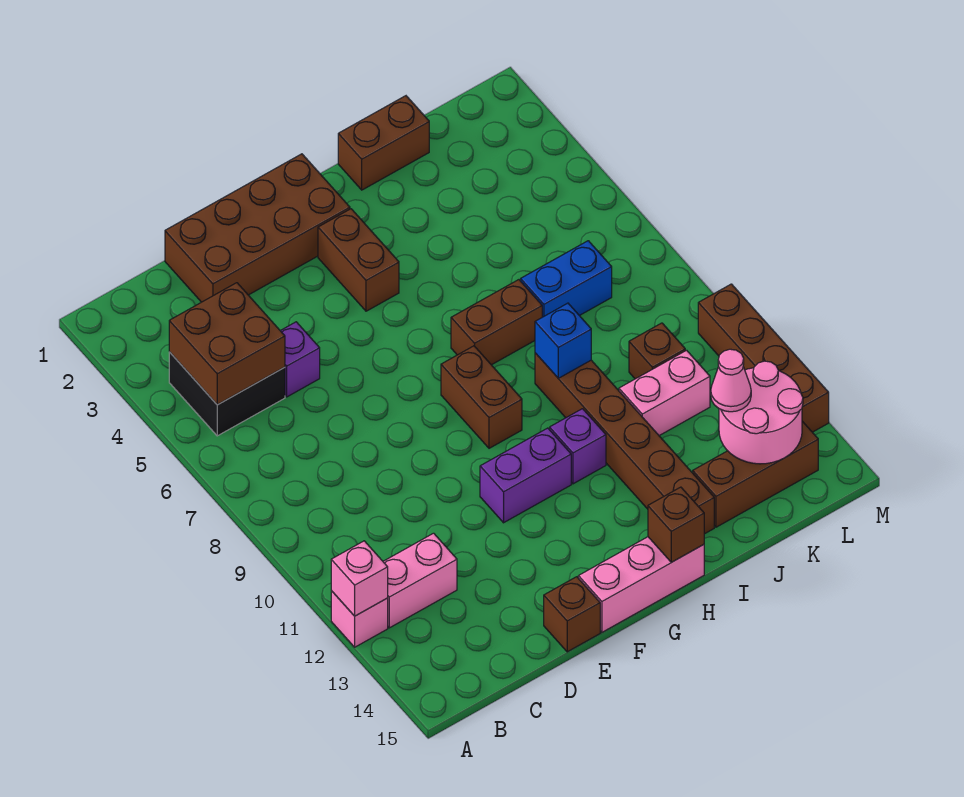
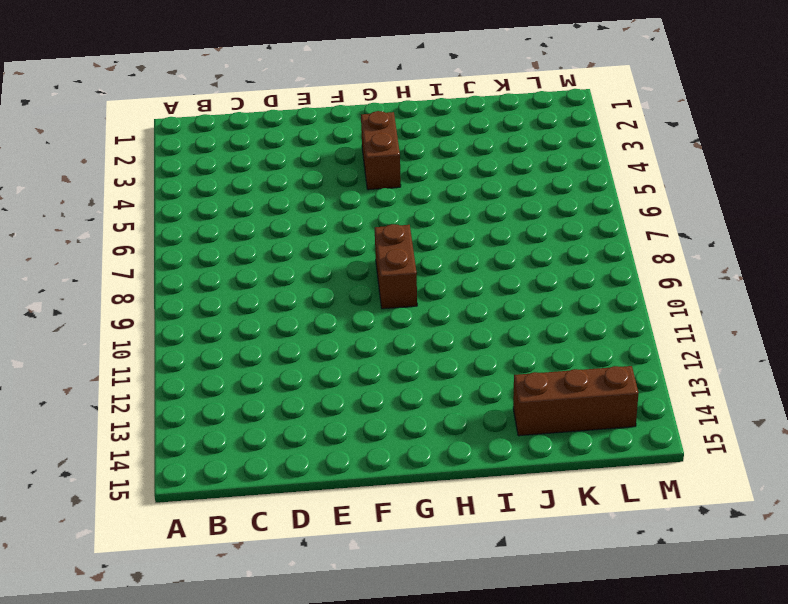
none -> pink 1x1 brick [331,591,388,647]
none -> black 2x2 brick [169,352,285,436]
none -> pink 1x2 brick [383,533,457,628]

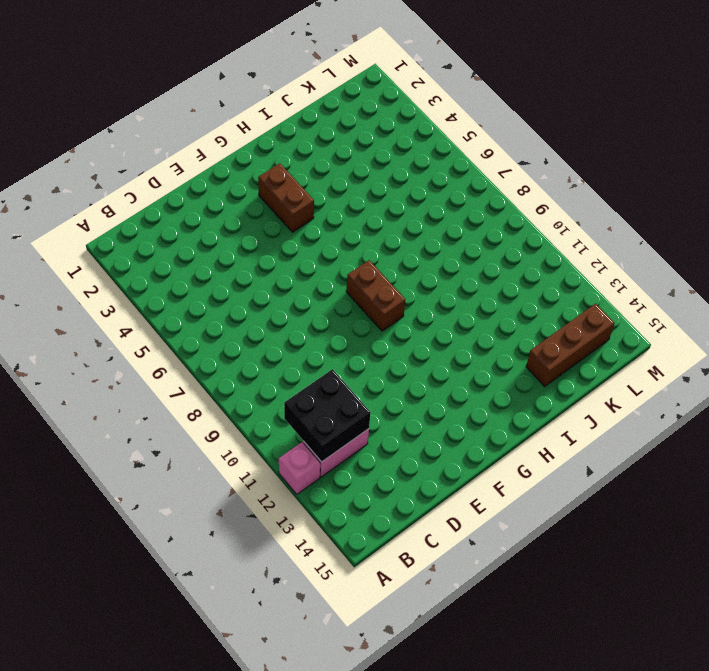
black 2x2 brick [284,369,371,462] -> black 2x2 brick moved to [169,352,285,436]
none -> brown 2x4 brick [165,154,350,302]
none -> purple 1x1 brick [281,322,320,397]
none -> brown 1x1 brick [544,577,600,652]

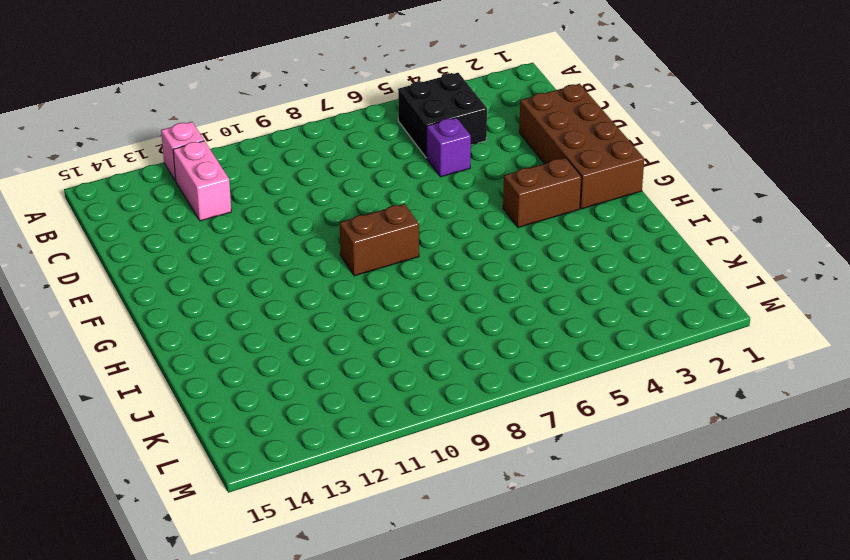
none -> brown 1x1 brick [544,577,600,652]
none -> purple 1x2 brick [480,428,571,523]
none -> pink 1x3 brick [578,537,704,632]

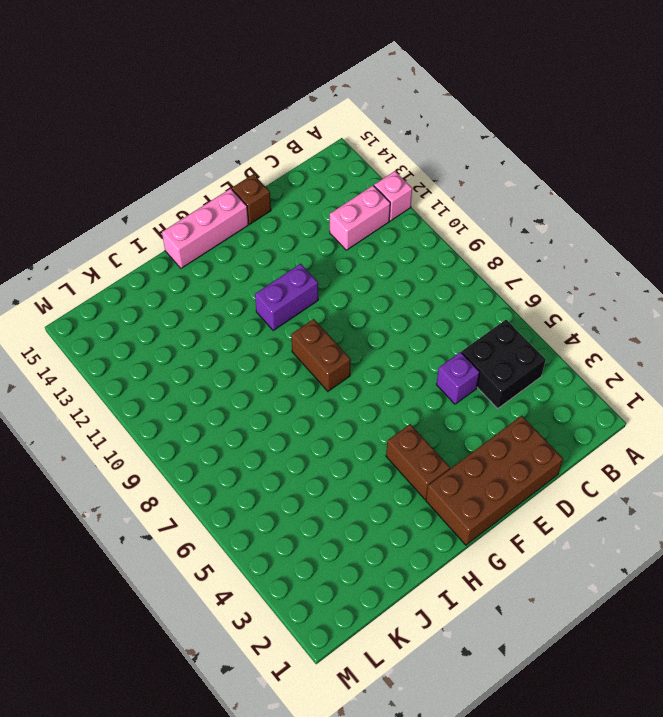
none -> brown 1x2 brick [451,280,542,365]
none -> purple 1x1 brick [550,409,606,484]
none -> brown 1x2 brick [338,96,429,190]

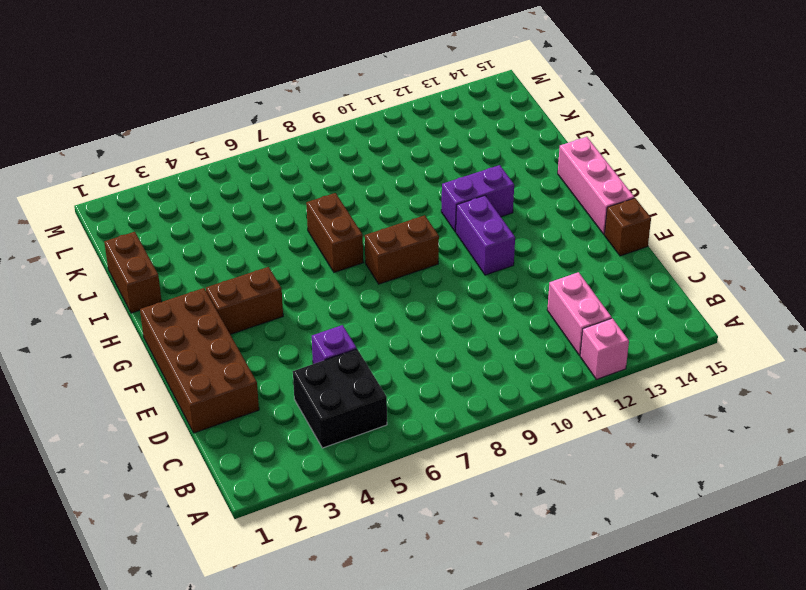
purple 1x2 brick [441,165,514,232] -> purple 1x1 brick [550,409,606,484]
none -> brown 1x6 brick [535,353,714,534]
none -> blue 1x2 brick [521,241,612,317]
none -> pink 1x2 brick [619,350,710,436]

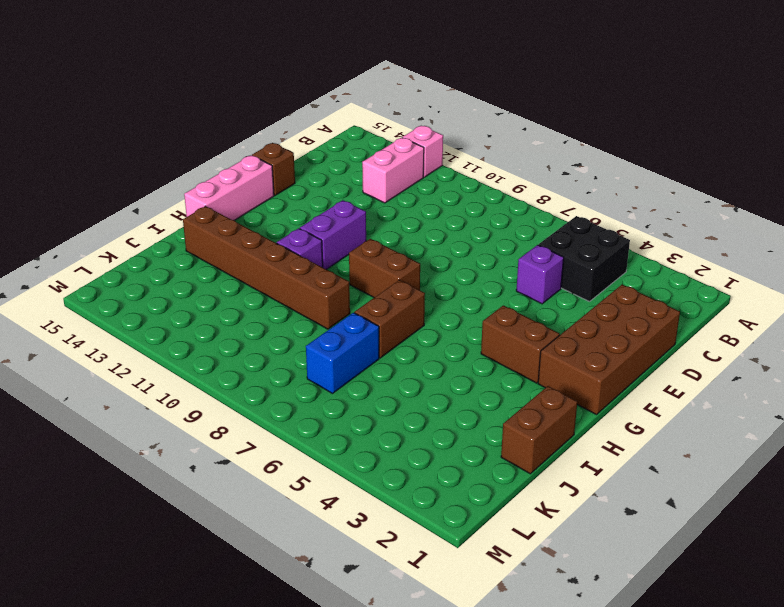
none -> pink 1x2 brick [619,350,710,436]
none -> brown 1x3 brick [693,421,818,527]
none -> brown 1x1 brick [629,323,685,379]

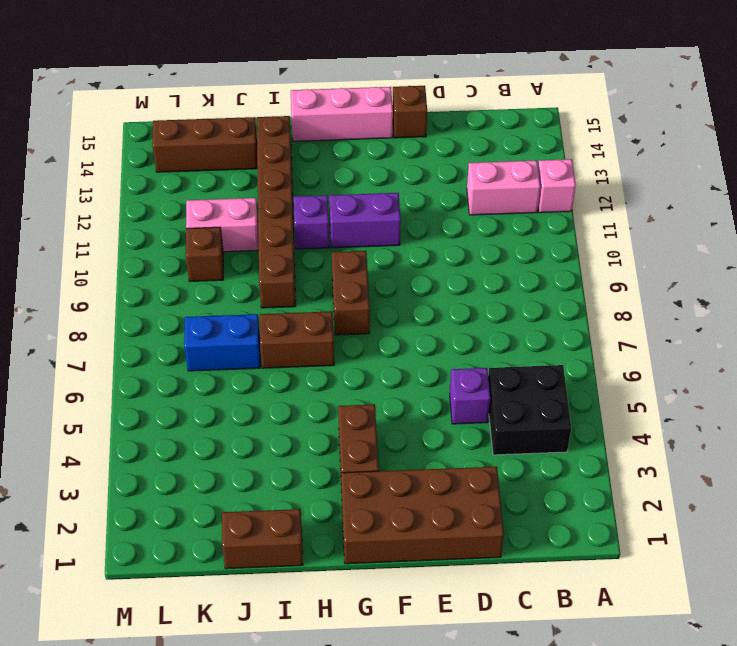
none -> brown 1x4 brick [698,284,829,432]
none -> pink 1x1 brick [331,541,388,616]
none -> brown 2x2 brick [169,283,285,405]

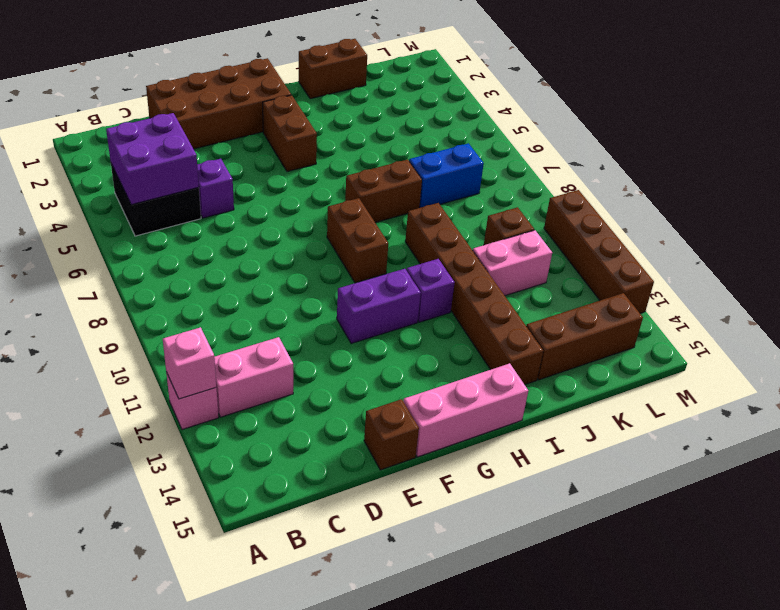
purple 2x2 brick [106,113,199,205] -> brown 2x2 brick [169,283,285,405]
none -> brown 1x1 brick [648,487,704,562]
none -> blue 1x1 brick [535,303,591,378]
none -> pink 2x2 round brick [719,361,803,464]

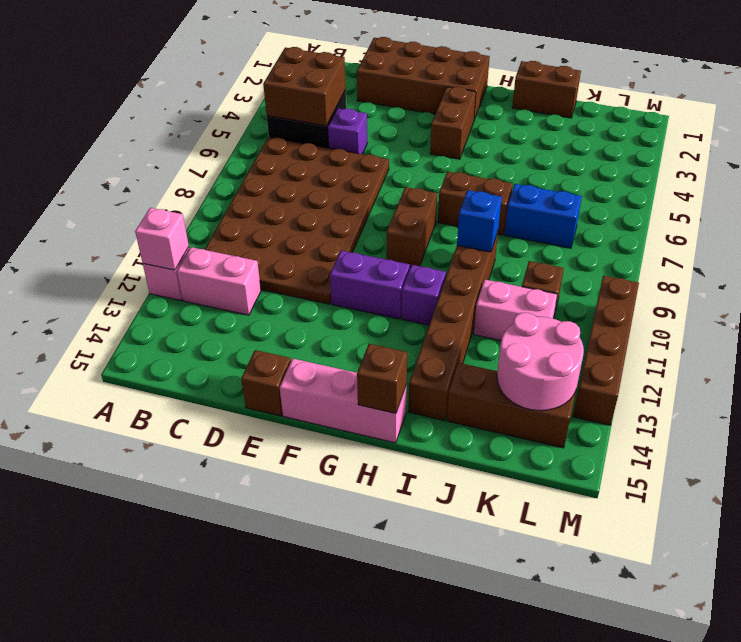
brown 4x6 plate [205,137,389,304] -> none
none -> pink 1x1 cone [711,349,751,412]

